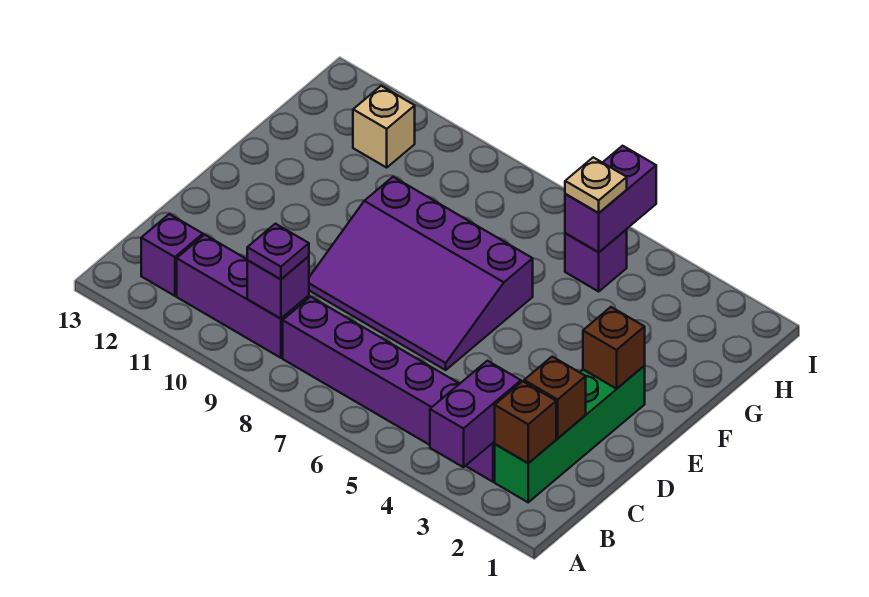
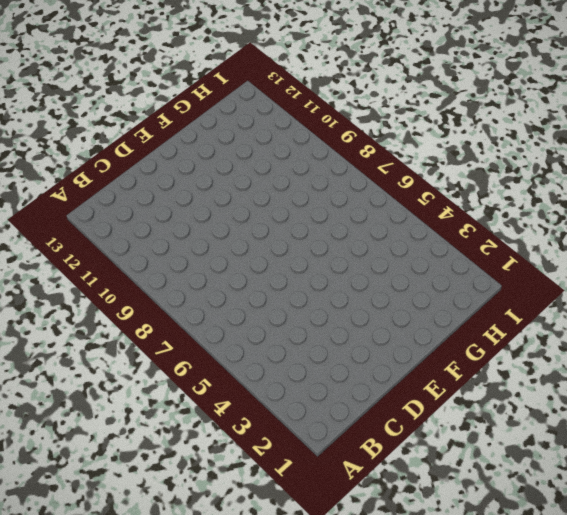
none -> green 1x4 brick [495,366,645,502]
none -> purple 1x6 brick [283,297,495,482]
none -> purple 1x3 brick [177,235,309,358]

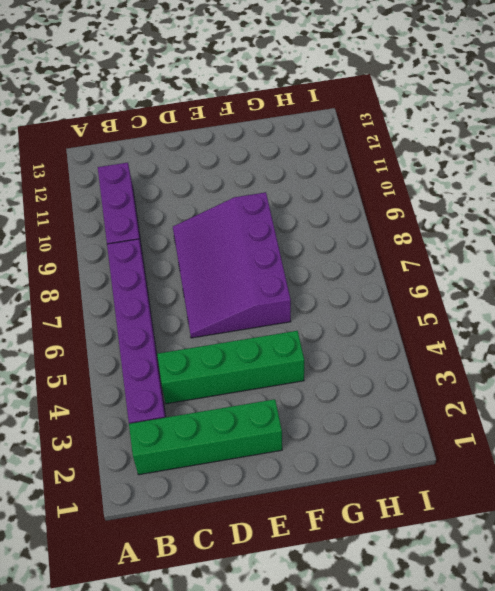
green 1x4 brick [157,331,304,404] -> none
none -> purple 1x1 brick [141,214,203,296]
none -> purple 1x1 brick [565,229,627,291]
none -> tan 1x1 brick [353,86,415,168]

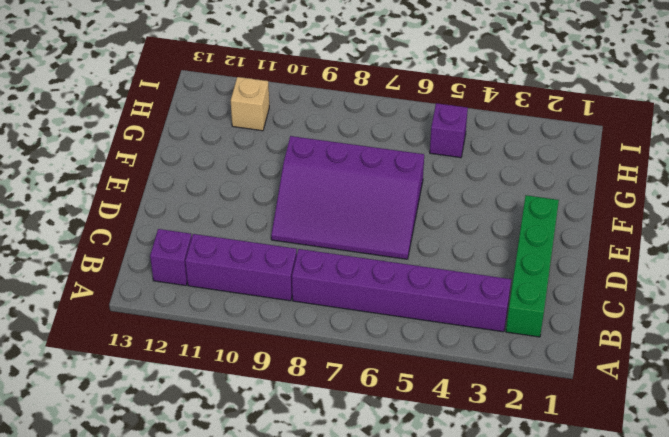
none -> purple 1x2 brick [430,361,521,467]
none -> brown 1x1 brick [494,381,556,463]
none -> purple 1x1 brick [247,256,309,319]

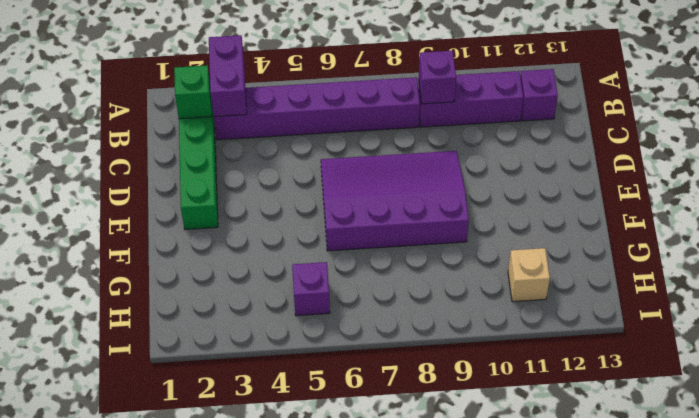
green 1x1 brick [174,65,212,119] -> brown 1x1 brick [494,381,556,463]
none -> brown 1x1 brick [524,357,586,438]
none -> brown 1x1 brick [583,307,645,389]
none -> purple 1x2 brick [565,146,656,252]

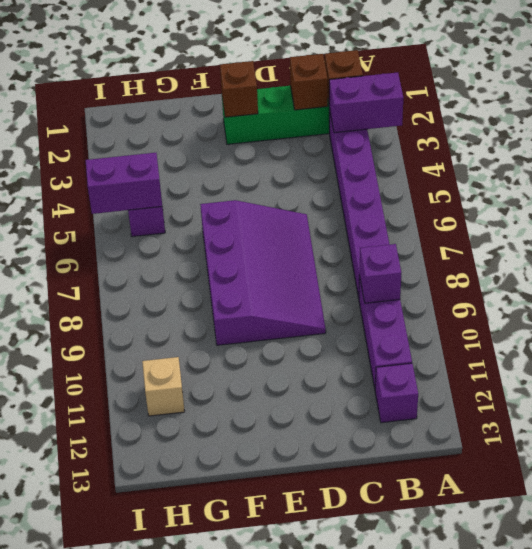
none -> purple 1x1 plate [247,224,309,279]
none -> tan 1x1 plate [565,157,627,213]

